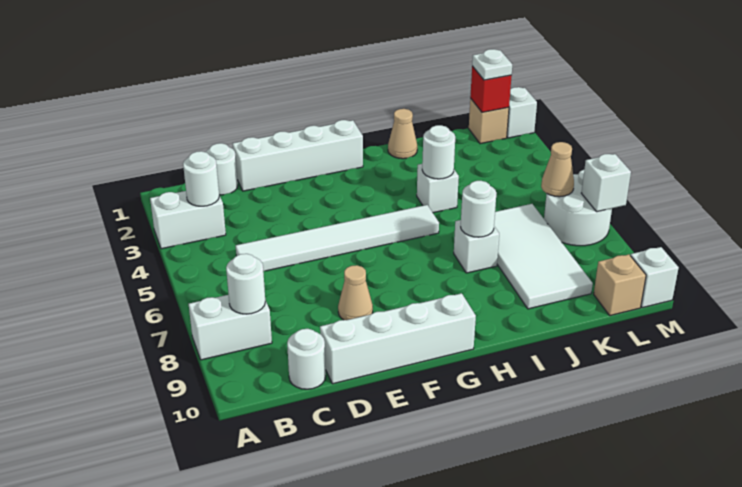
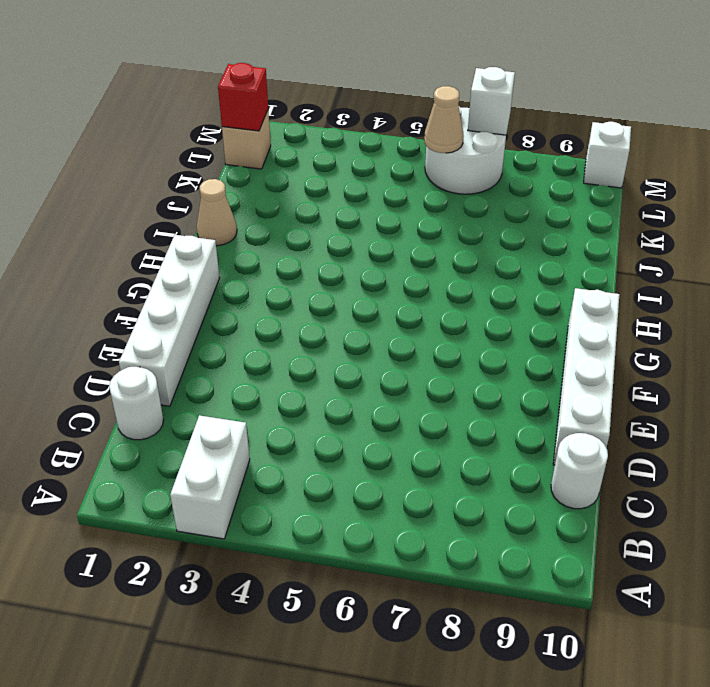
none -> white 1x2 brick [189,295,272,360]
none -> white 1x6 tile [236,205,439,271]
none -> tan 1x1 cone [338,265,373,320]

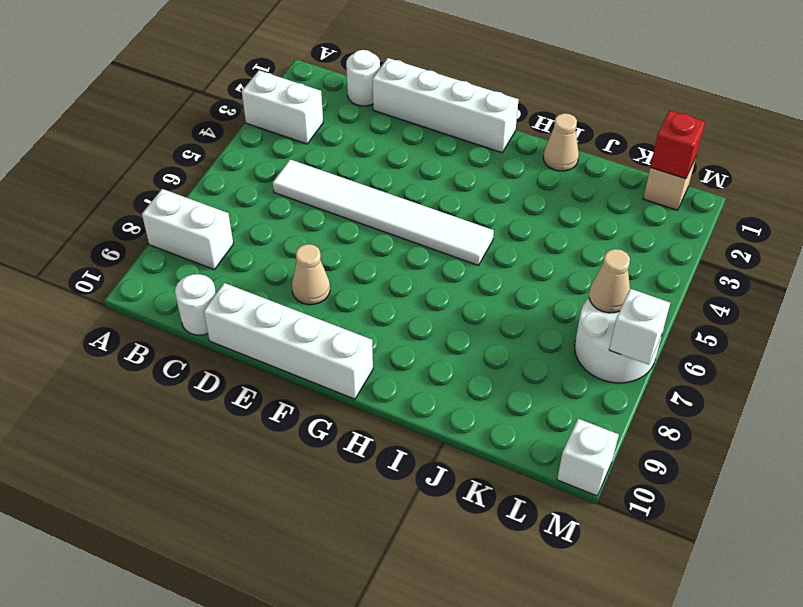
none -> white 1x1 brick [417,164,459,213]
none -> white 1x1 brick [454,220,499,273]
none -> white 2x4 tile [494,204,593,309]

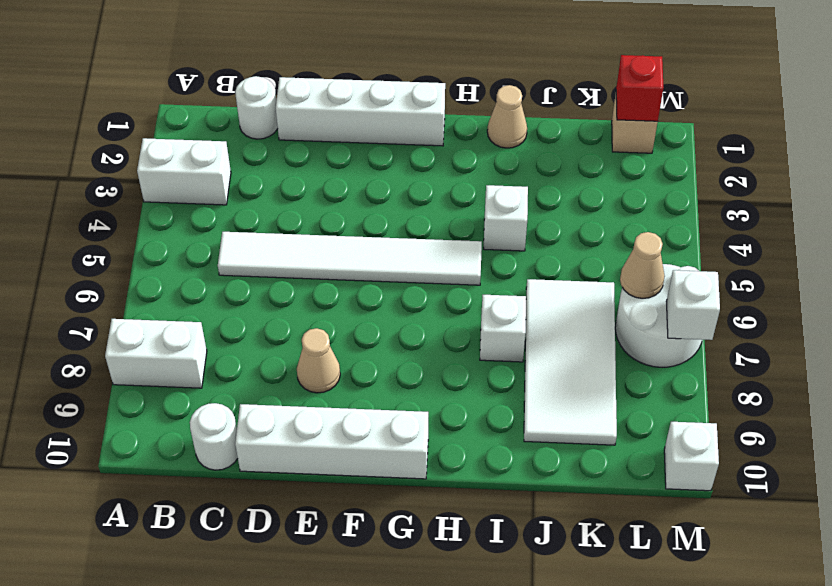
none -> tan 1x1 brick [594,254,646,316]
none -> white 1x1 brick [507,87,537,138]
none -> white 1x1 round brick [183,151,219,206]

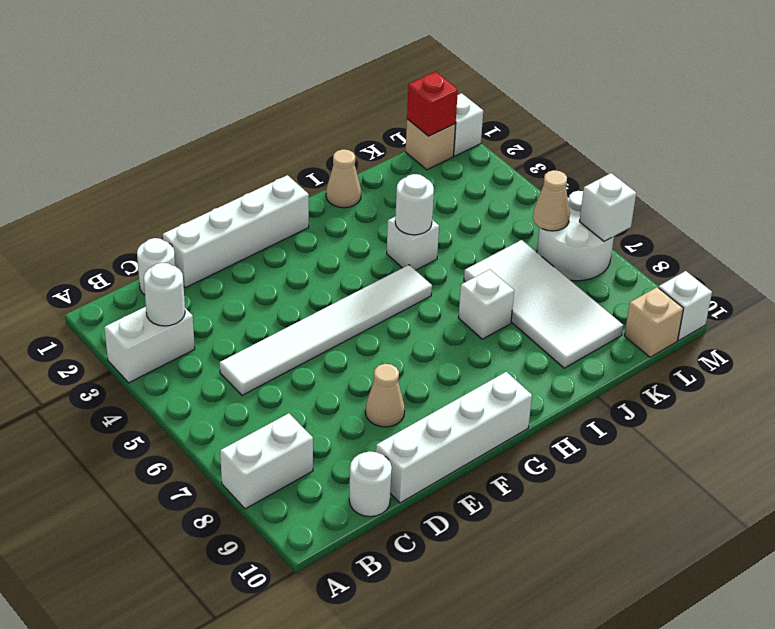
none -> white 1x1 round brick [226,254,265,314]
none -> white 1x1 round brick [461,181,496,237]
none -> white 1x1 plate [472,49,512,80]

